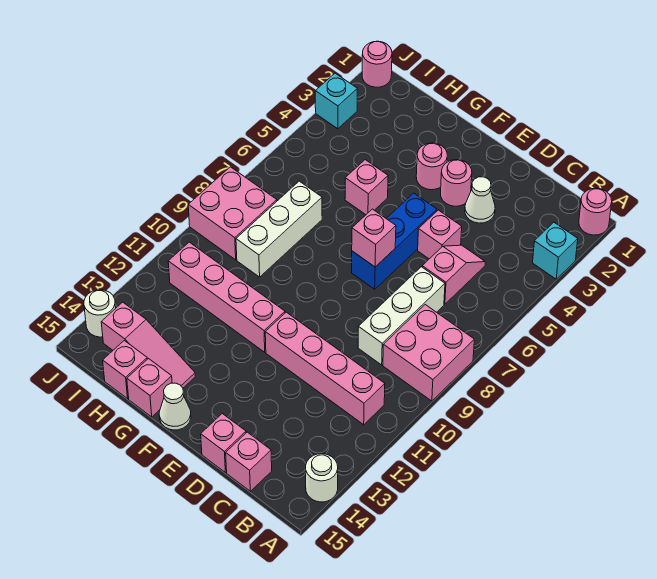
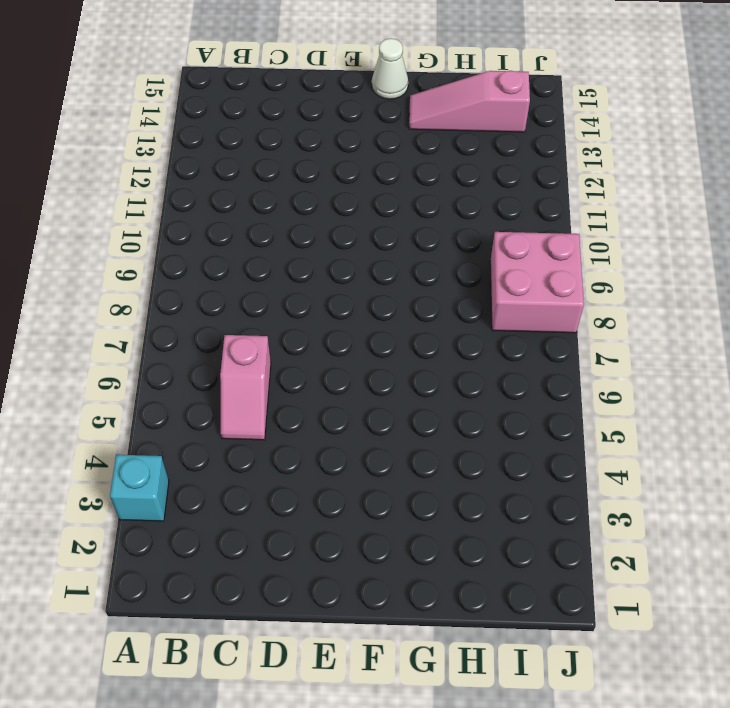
none -> pink 1x1 round brick [579,188,612,235]
none -> pink 2x2 brick [383,305,474,401]
none -> white 1x1 round brick [306,454,338,502]

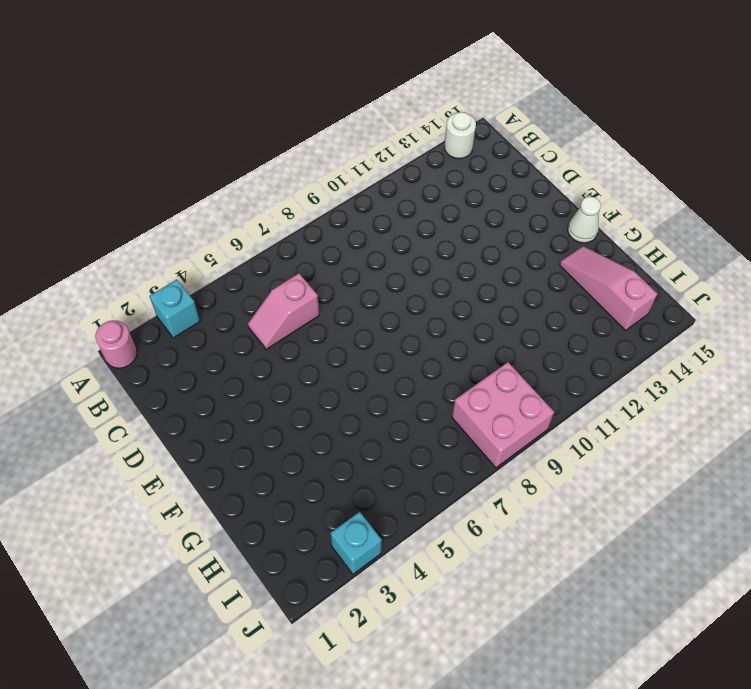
none -> pink 2x2 brick [383,305,474,401]
none -> pink 1x4 brick [265,312,385,425]
none -> white 1x3 brick [358,267,445,365]

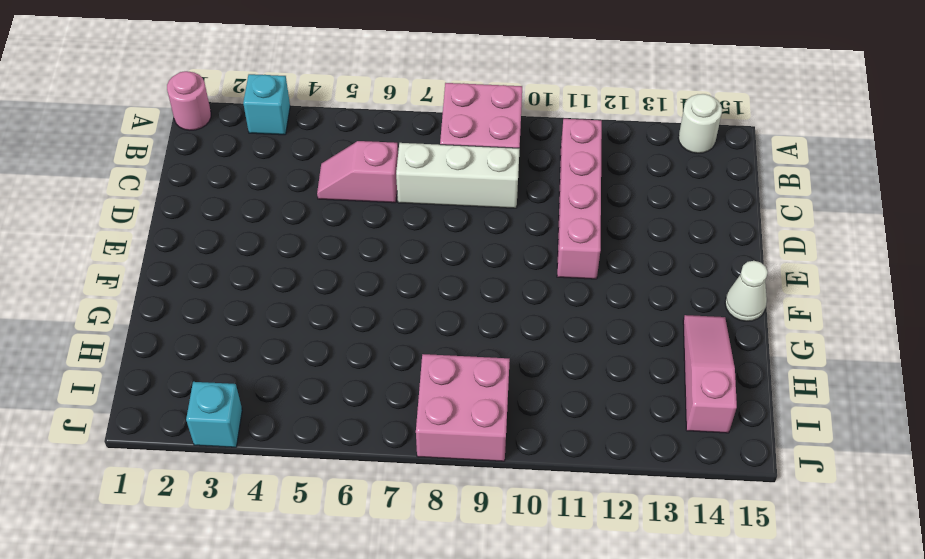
none -> pink 1x1 brick [226,432,272,491]
none -> white 1x1 cone [465,177,495,223]
none -> pink 1x1 brick [418,210,462,259]

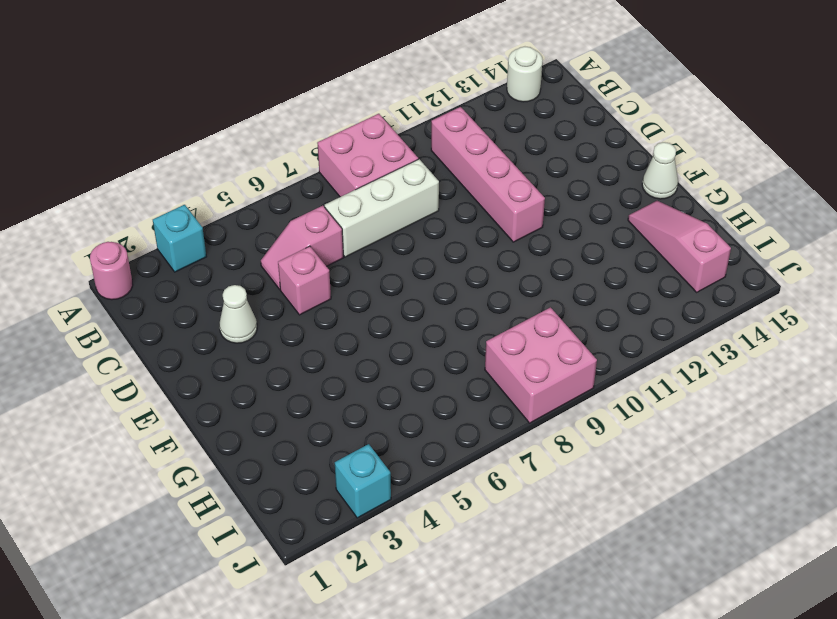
none -> pink 1x1 brick [226,432,272,491]
none -> pink 1x1 brick [201,414,246,473]
none -> pink 1x1 round brick [441,160,472,206]

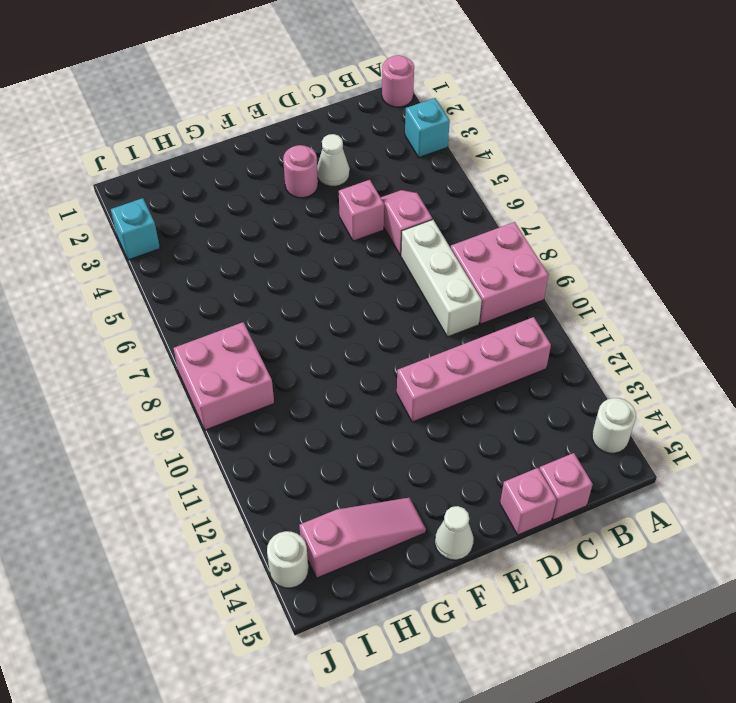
none -> blue 1x3 brick [352,193,437,289]
none -> pink 1x1 round brick [416,143,447,190]
none -> pink 1x4 brick [168,242,285,352]

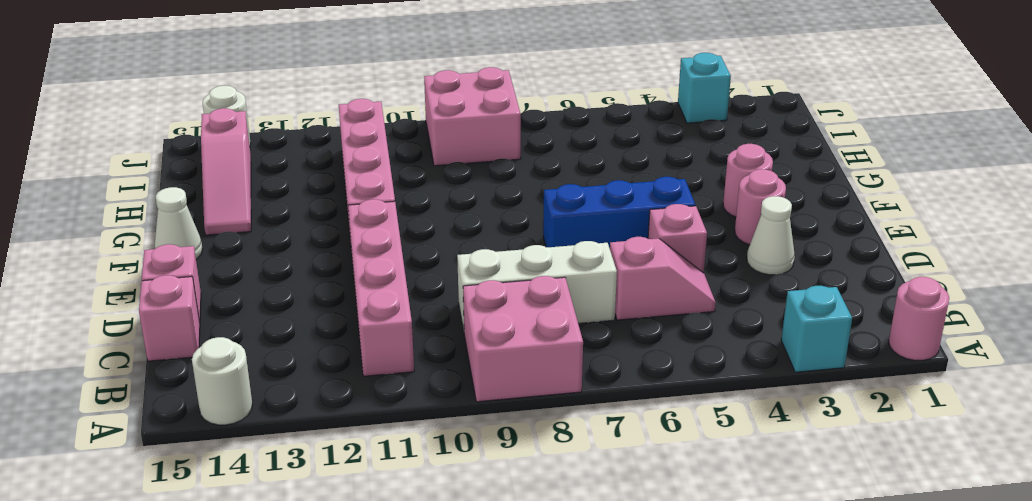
none -> pink 1x1 brick [345,160,388,215]
none -> pink 1x1 brick [127,359,172,417]
none -> white 1x3 brick [236,181,322,277]

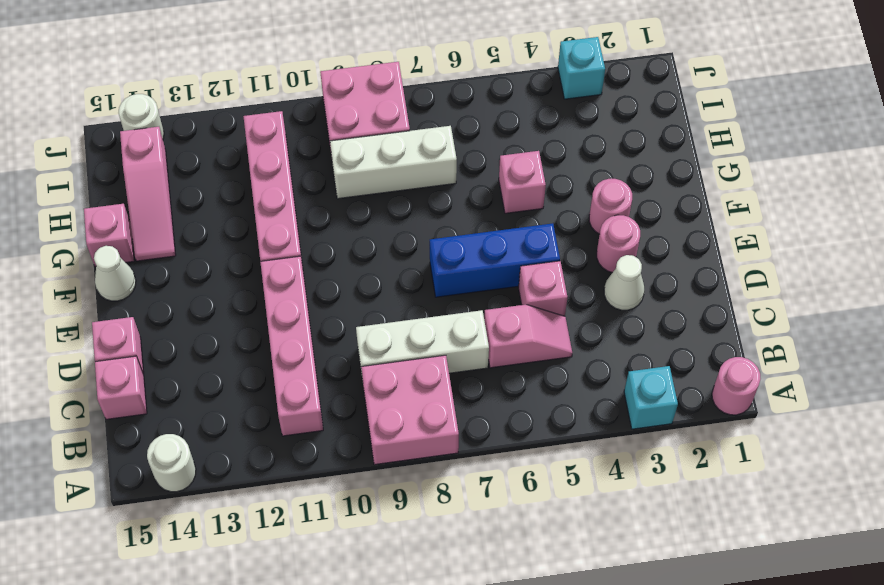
none -> pink 1x1 brick [103,341,147,399]
none -> pink 1x1 round brick [362,41,392,87]
none -> pink 1x1 brick [352,209,396,267]

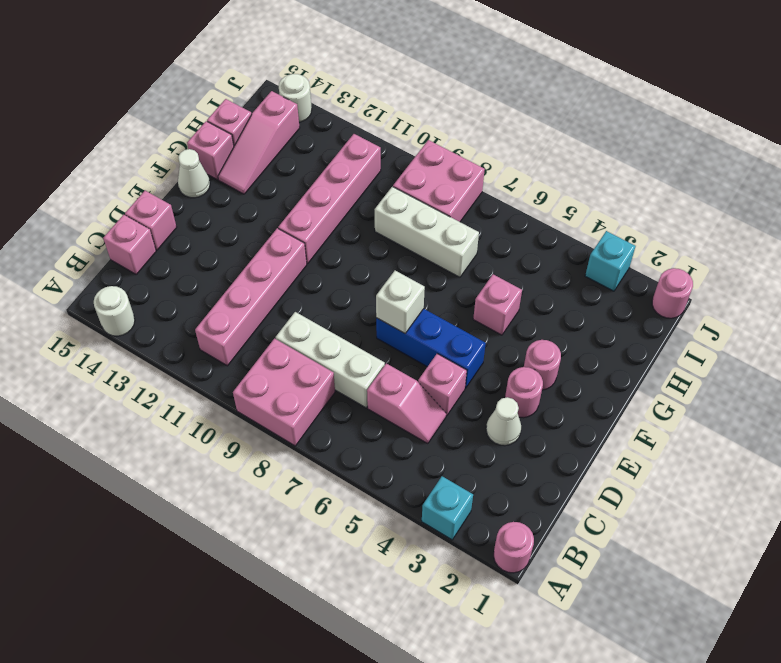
white 1x1 brick [376,271,425,333] -> pink 1x1 brick [352,209,396,267]

